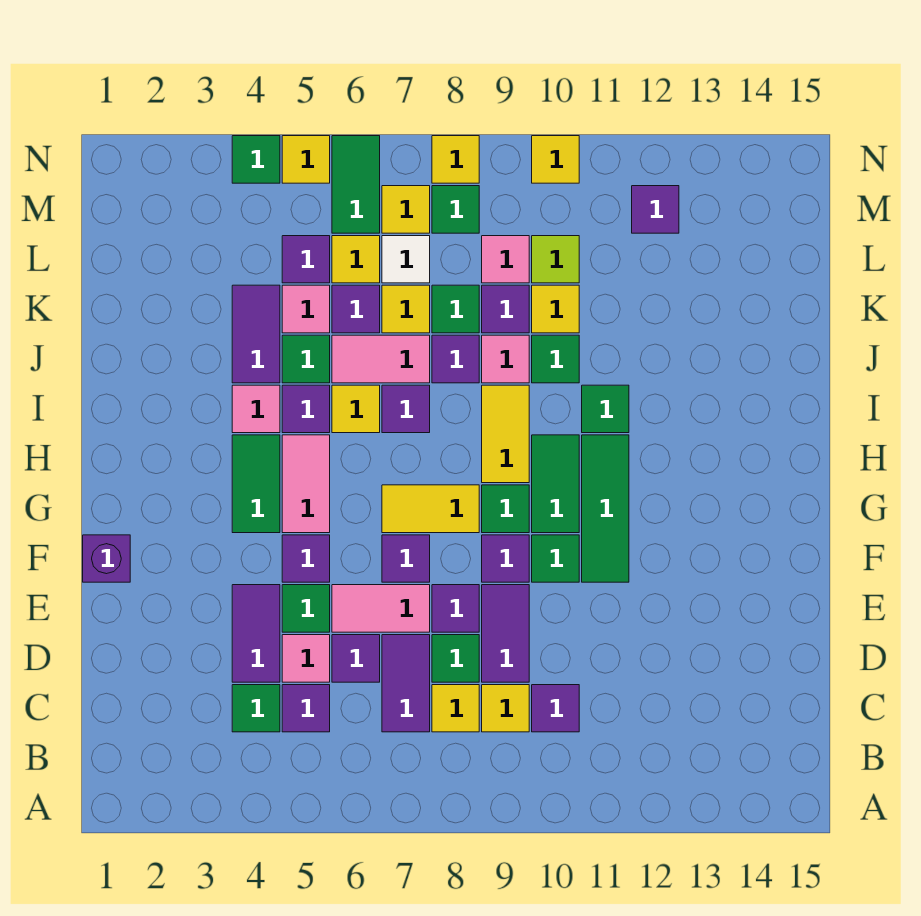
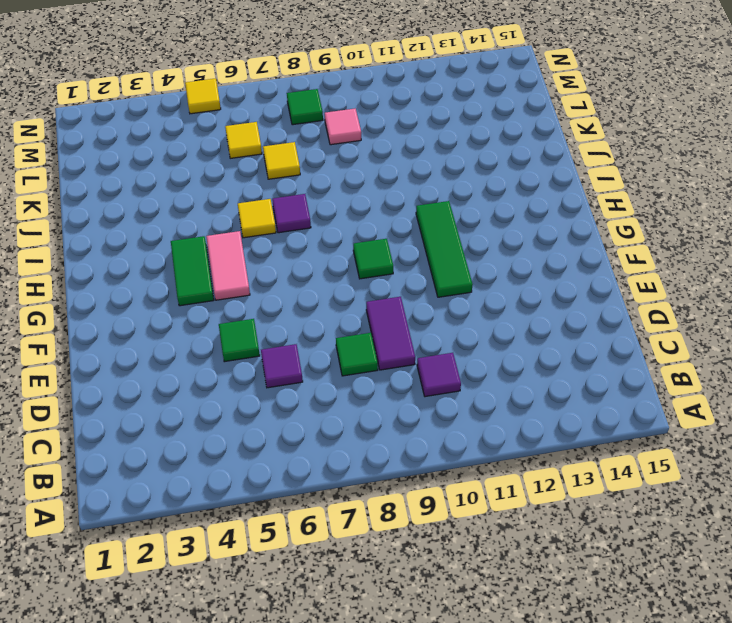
none -> green 1x1 tile [232,685,280,732]
none -> purple 1x1 tile [282,685,330,732]
none -> purple 1x2 tile [382,635,430,732]
none -> yellow 1x1 tile [432,685,479,732]

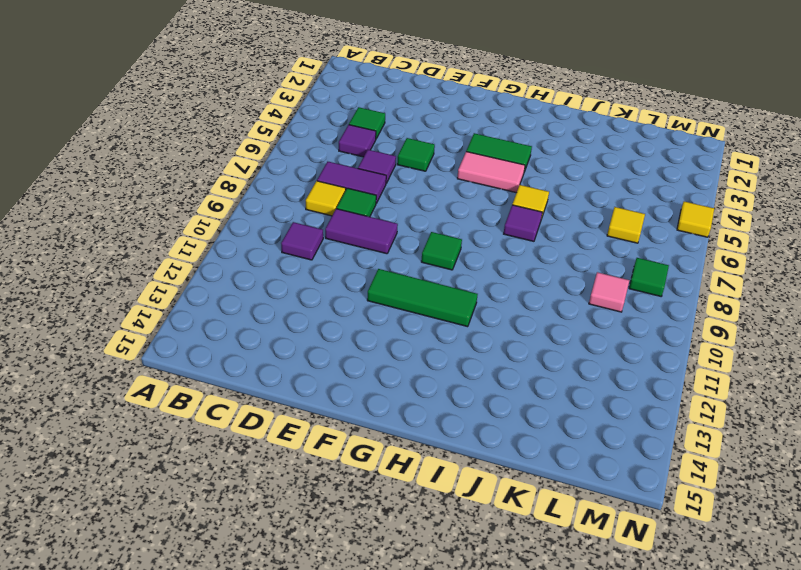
none -> yellow 1x1 tile [482,685,529,732]
none -> purple 1x2 tile [232,585,280,682]
none -> pink 1x1 tile [282,635,330,682]
none -> pink 1x2 tile [332,585,430,632]

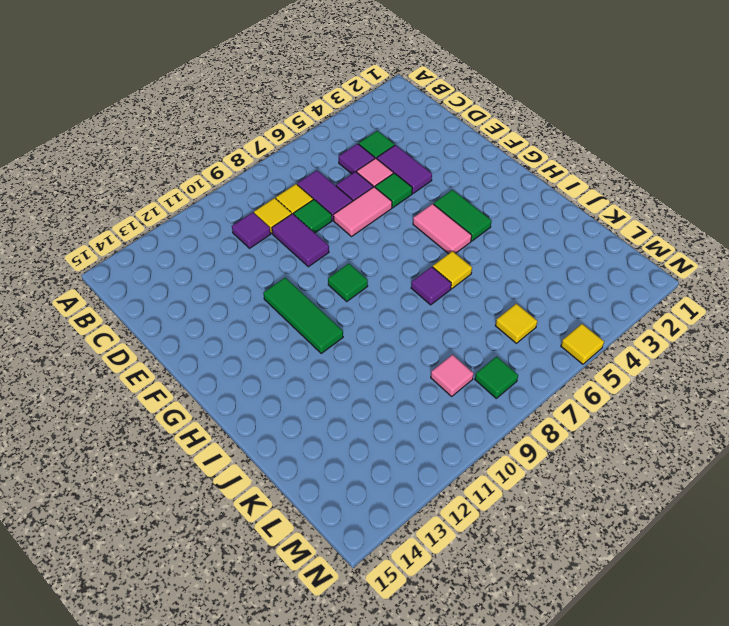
none -> purple 1x1 tile [432,585,479,632]
none -> purple 1x1 brick [83,535,130,582]
none -> purple 1x1 tile [282,535,330,582]
none -> purple 1x1 tile [382,535,430,582]

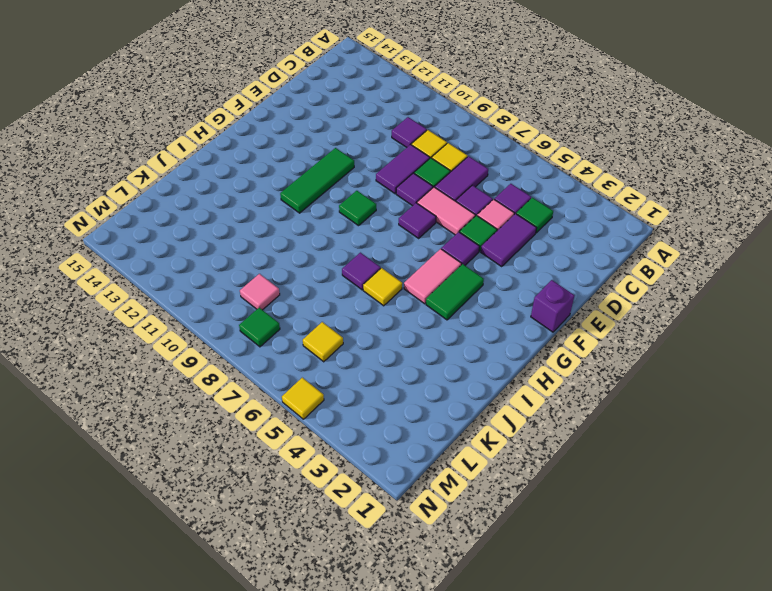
none -> purple 1x1 tile [482,535,529,582]
none -> green 1x1 tile [532,535,579,582]
none -> yellow 1x2 tile [382,485,479,533]
none -> green 1x2 tile [532,435,579,533]

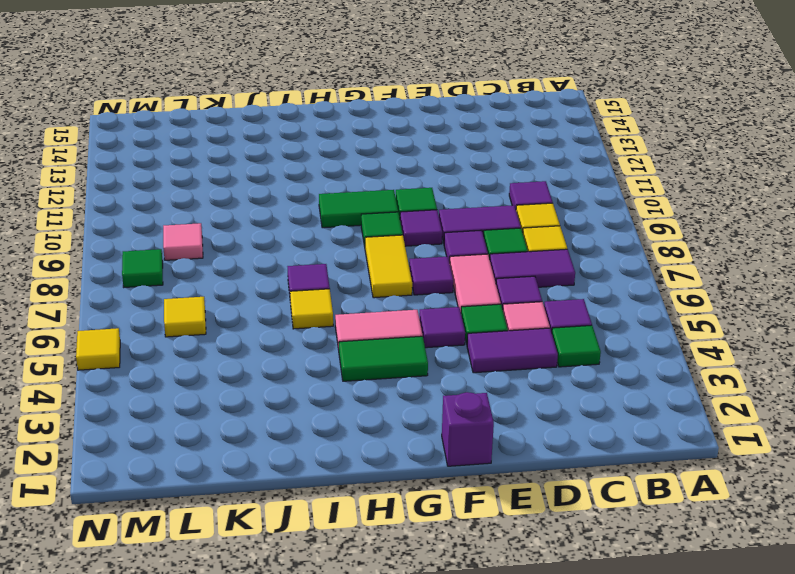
none -> green 1x3 tile [582,435,629,582]
none -> yellow 1x2 tile [482,385,529,483]
none -> pink 1x1 tile [232,385,280,433]
none -> purple 1x1 tile [282,385,330,433]

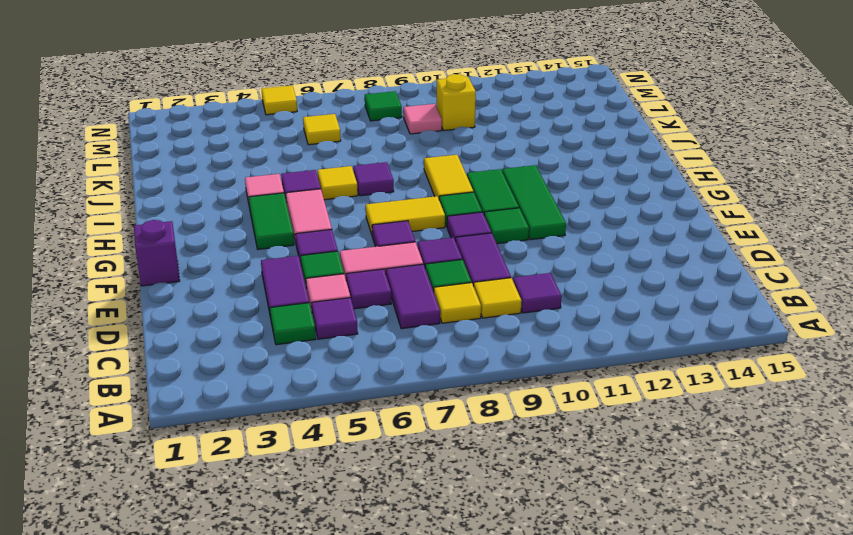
yellow 1x1 brick [437,74,476,130] -> lime 1x1 tile [532,236,579,283]
none -> green 1x1 tile [582,385,629,433]
none -> purple 1x2 tile [232,285,280,383]
none -> green 1x1 tile [282,335,330,383]
none -> pink 1x2 tile [332,335,430,383]

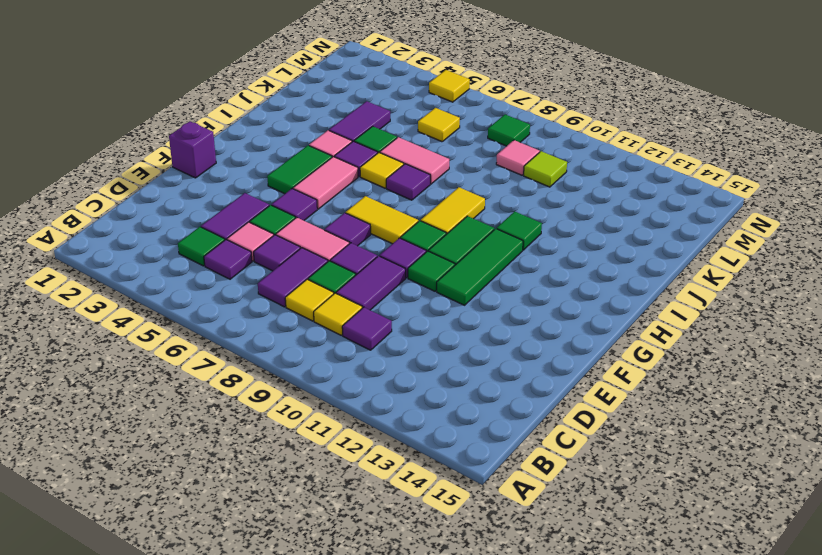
none -> purple 1x1 tile [432,335,479,383]
none -> pink 1x1 tile [482,335,529,383]
none -> green 1x1 tile [532,335,579,383]
none -> pink 1x1 tile [282,285,330,333]

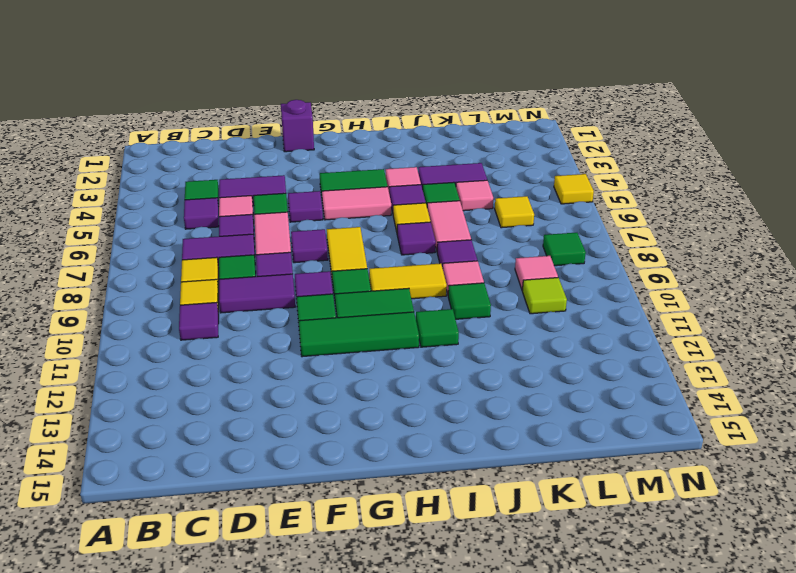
none -> purple 1x1 tile [332,285,380,333]
none -> yellow 1x1 tile [382,285,430,333]
none -> green 1x1 tile [432,285,479,333]
none -> purple 1x1 tile [482,285,529,333]

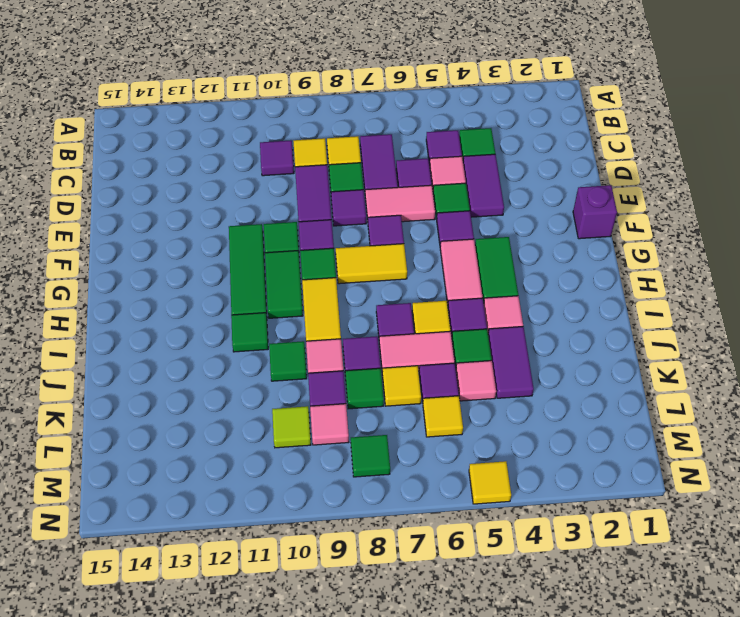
none -> yellow 1x1 tile [532,285,579,333]
none -> purple 1x1 tile [282,236,330,283]
none -> white 1x1 tile [382,236,430,283]
none -> green 1x2 tile [332,136,380,233]

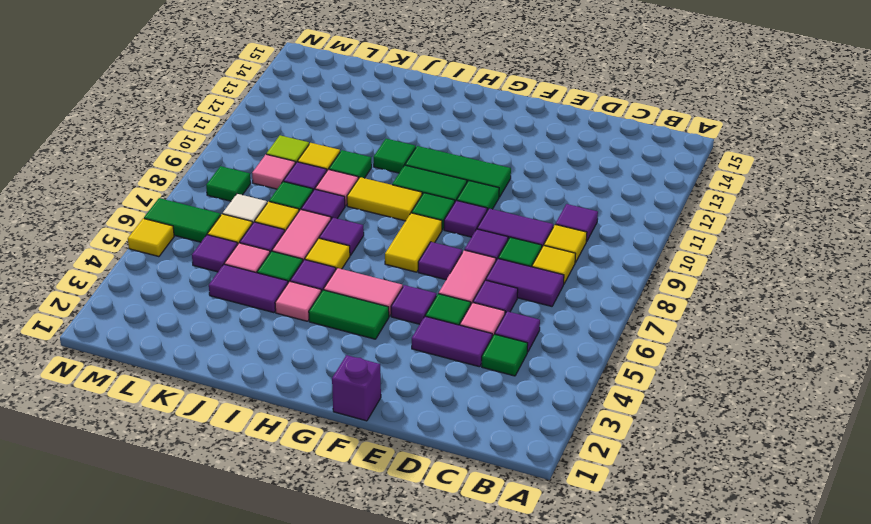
none -> yellow 1x1 tile [382,186,430,233]
none -> purple 1x1 tile [632,186,679,233]
none -> green 1x1 tile [232,136,280,183]
none -> yellow 1x1 tile [432,136,479,183]

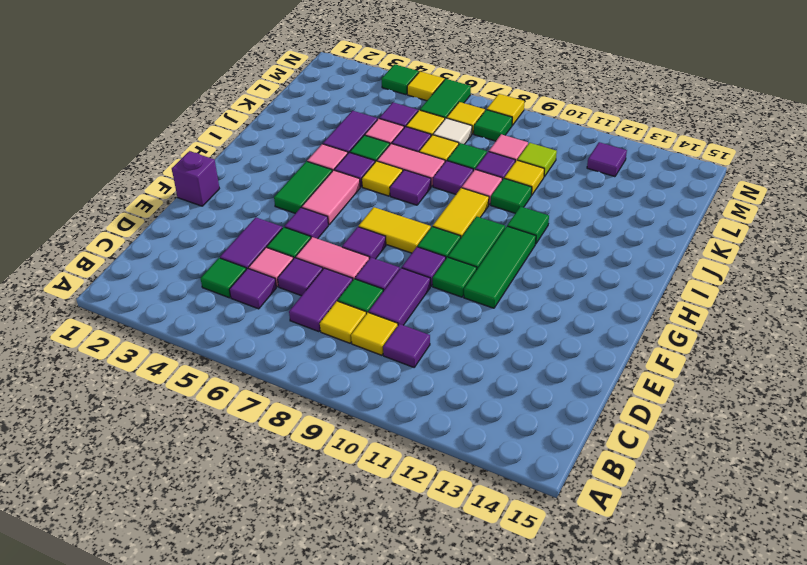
none -> yellow 1x1 tile [532,136,579,183]

